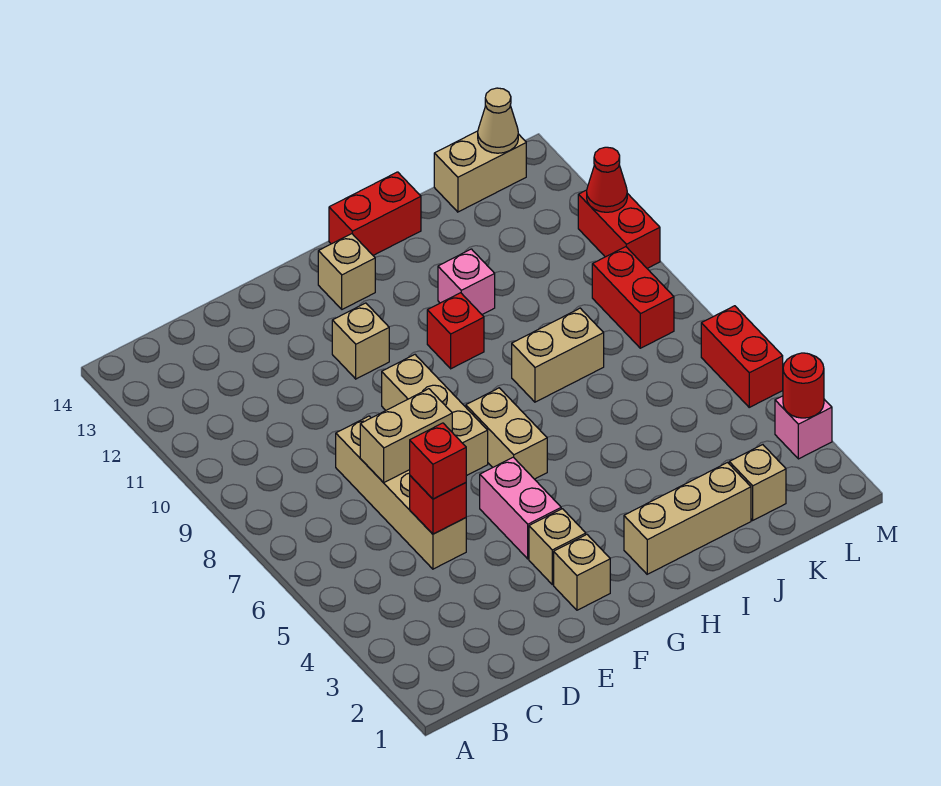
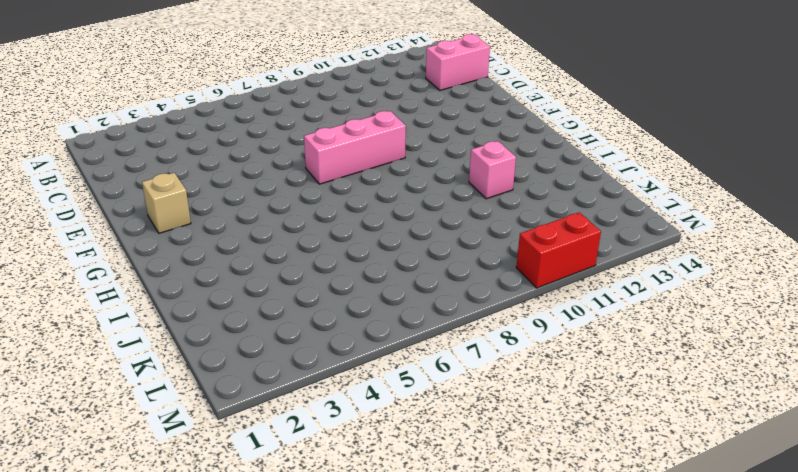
pink 1x2 brick [426,34,490,90] -> pink 1x2 brick moved to [480,457,561,559]
pink 1x3 brick [304,111,406,184] -> tan 1x3 brick [382,355,488,476]
none -> tan 1x4 brick [336,416,466,569]
none -> tan 1x1 brick [529,509,586,585]
none -> tan 1x1 brick [332,303,389,379]

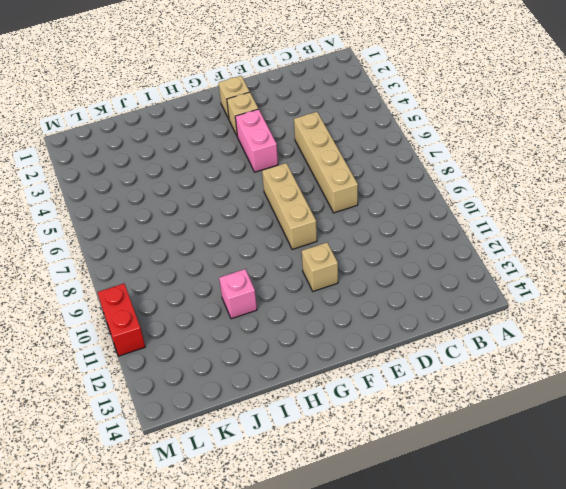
none -> tan 1x2 brick [466,388,547,479]
none -> tan 1x1 brick [318,234,375,309]
none -> tan 1x3 brick [624,463,751,574]

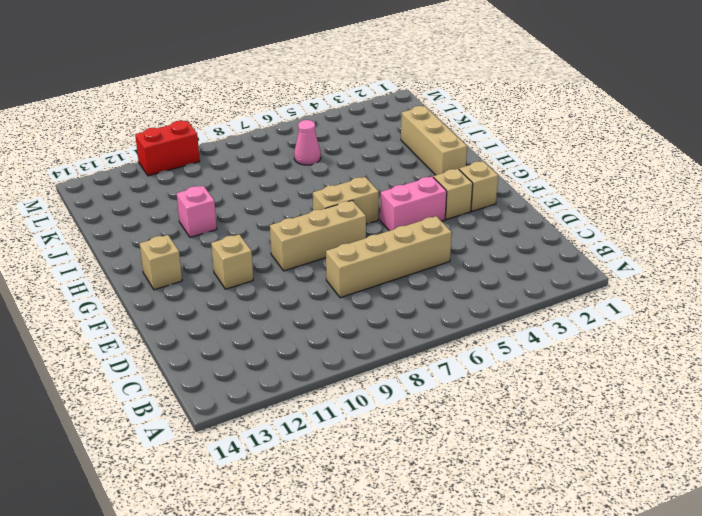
pink 1x1 cone [294,120,321,165] -> none
none -> red 1x1 brick [427,293,484,369]
none -> red 1x2 brick [329,172,421,255]
none -> tan 1x2 brick [512,308,604,402]

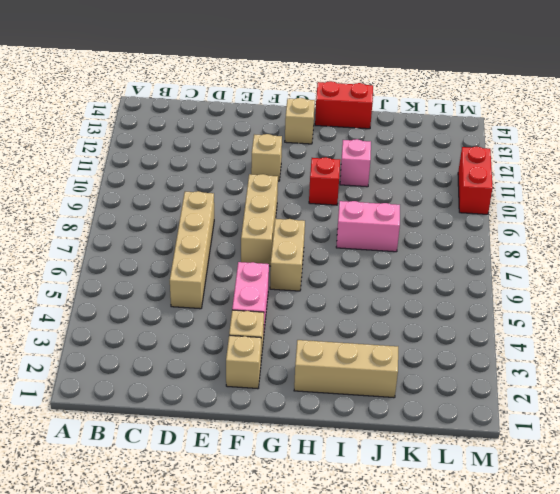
pink 1x2 brick [336,201,400,252] -> tan 1x2 brick [512,308,604,402]
none -> tan 1x1 brick [729,445,786,520]
none -> tan 1x2 brick [434,131,526,212]
none -> red 1x2 brick [592,247,674,348]

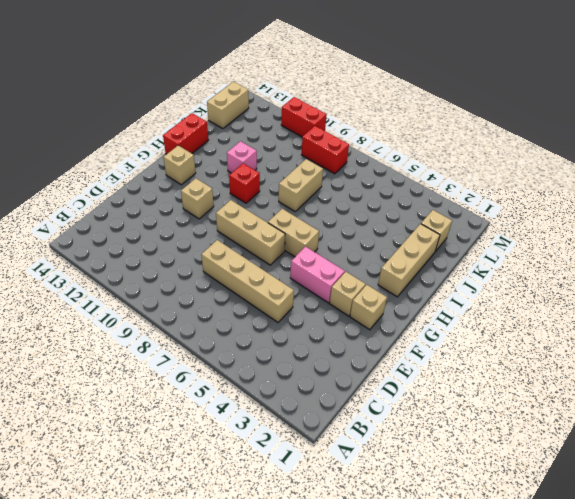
none -> pink 1x1 brick [775,396,832,459]
none -> red 1x2 brick [701,306,783,407]
none -> red 1x1 brick [410,476,466,534]

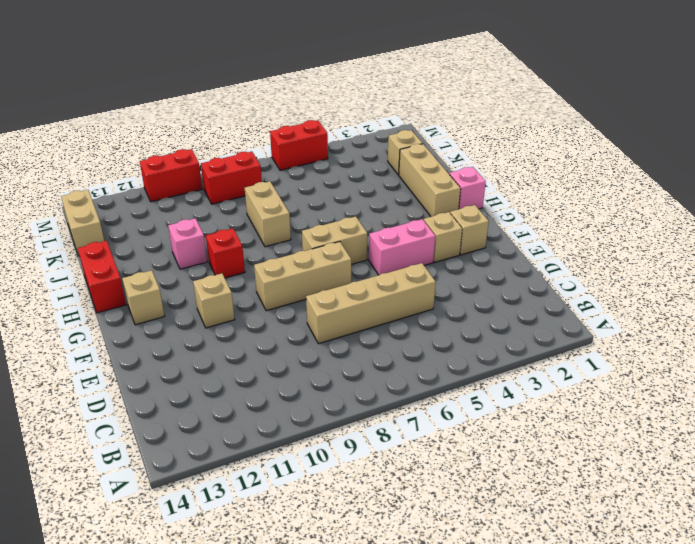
pink 1x1 brick [449,167,486,209] -> pink 1x1 brick moved to [775,396,832,459]
none -> red 1x1 brick [410,476,466,534]
none -> tan 1x2 brick [360,389,452,483]
none -> tan 1x1 cone [478,88,518,153]

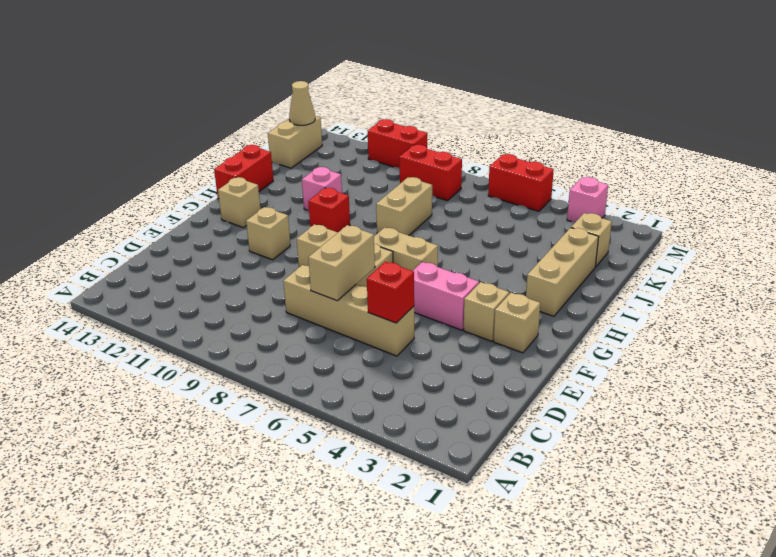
none -> red 1x1 round brick [783,353,824,418]
none -> red 1x1 cone [587,147,627,212]
none -> red 1x1 brick [410,423,466,499]

